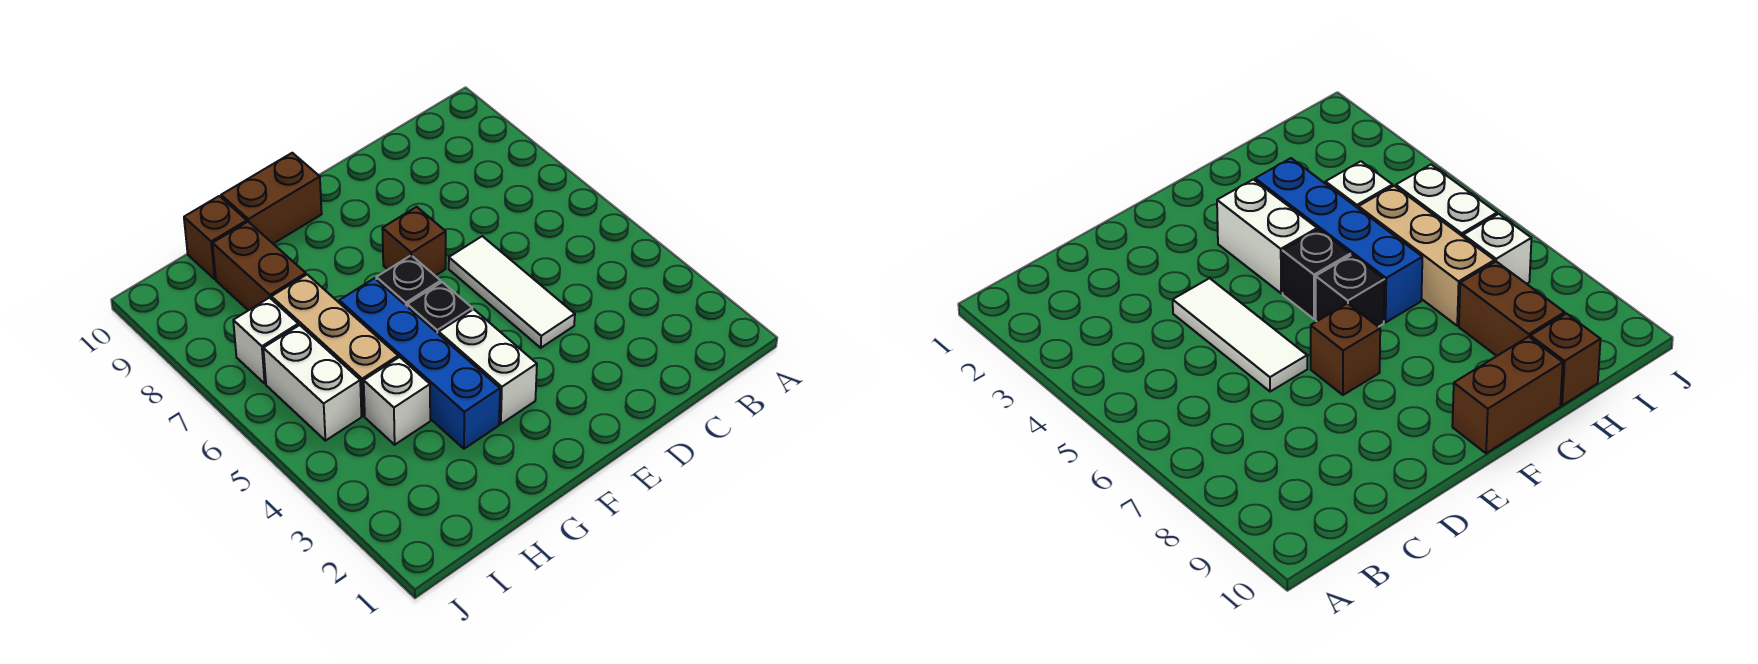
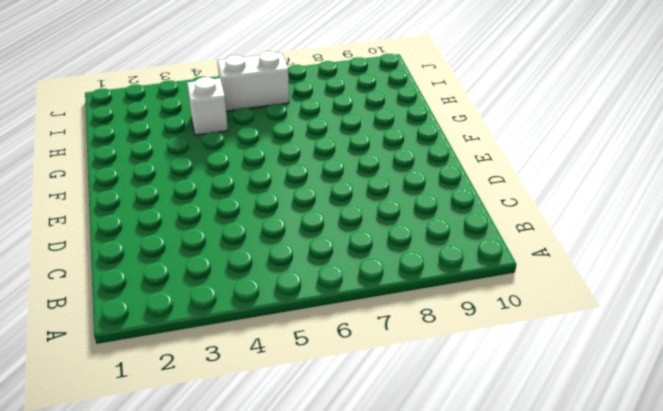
none -> white 1x3 tile [449,236,575,348]
none -> brown 1x1 brick [382,207,446,276]
none -> white 1x2 brick [439,309,537,424]

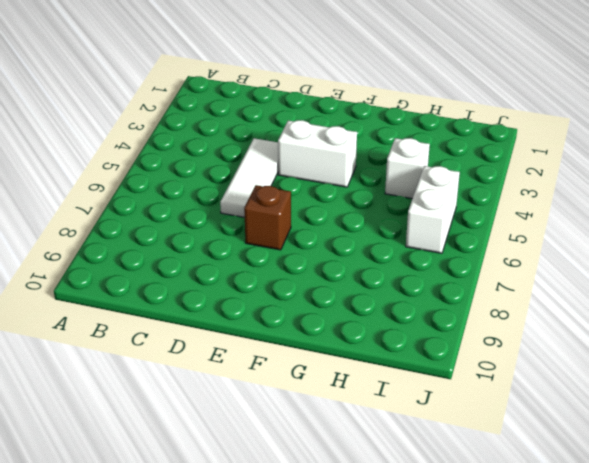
white 1x2 brick [278,120,357,187] -> white 1x2 brick turned to [439,309,537,424]
none -> black 1x1 brick [407,282,472,334]
none -> black 1x1 brick [376,255,441,306]
none -> brown 1x2 brick [221,153,322,244]

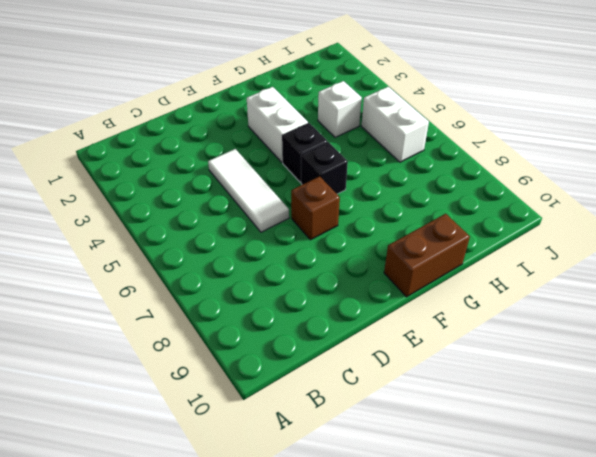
none -> blue 1x4 brick [339,278,500,449]
none -> tan 1x3 brick [271,275,398,416]
none -> brown 1x2 brick [213,222,306,310]

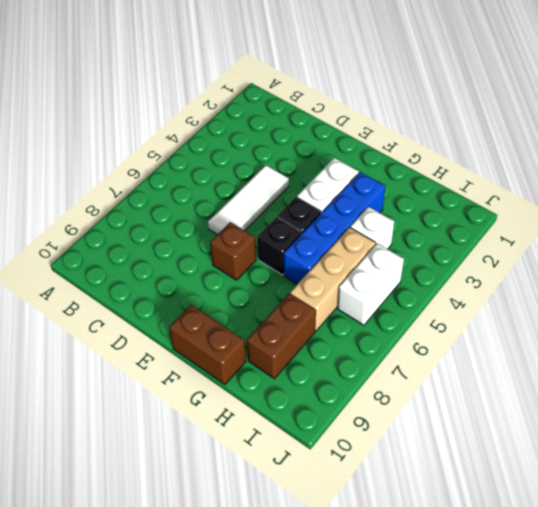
none -> brown 1x1 brick [184,196,247,279]
none -> white 1x1 brick [233,298,298,383]

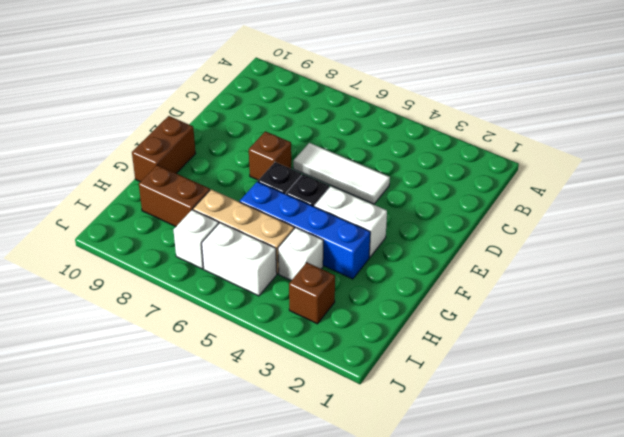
brown 1x1 brick [289,262,335,324] -> brown 1x1 brick moved to [184,196,247,279]

